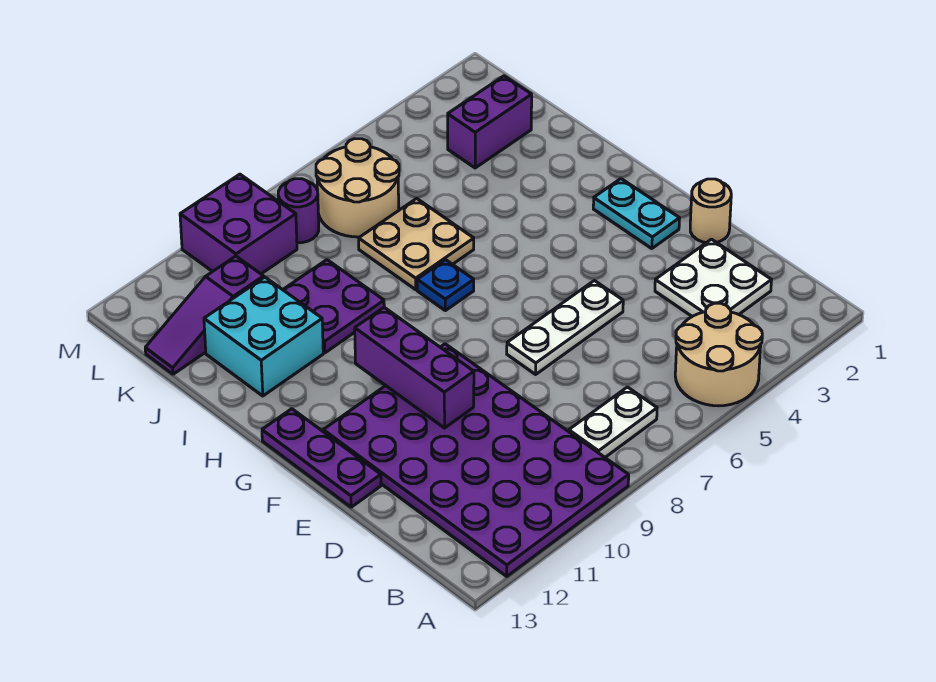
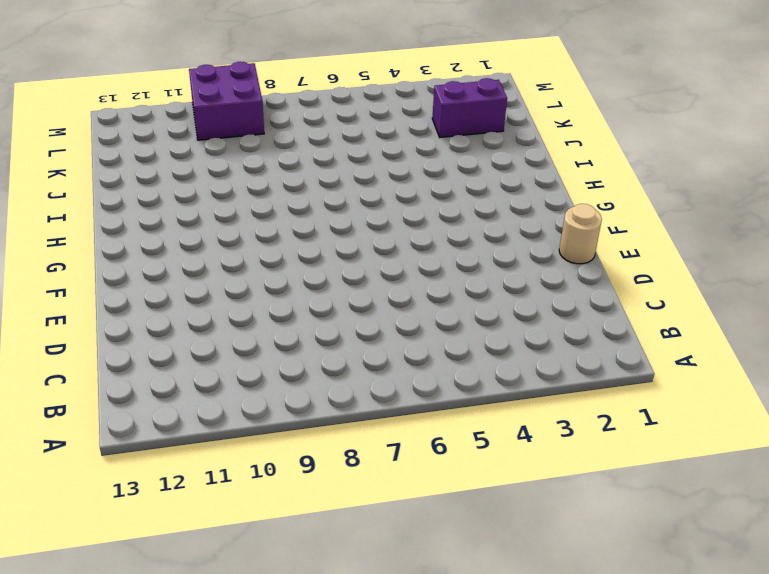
none -> tan 2x2 round brick [675,303,762,406]
none -> purple 4x6 plate [323,344,629,576]
none -> white 1x2 plate [569,387,657,457]

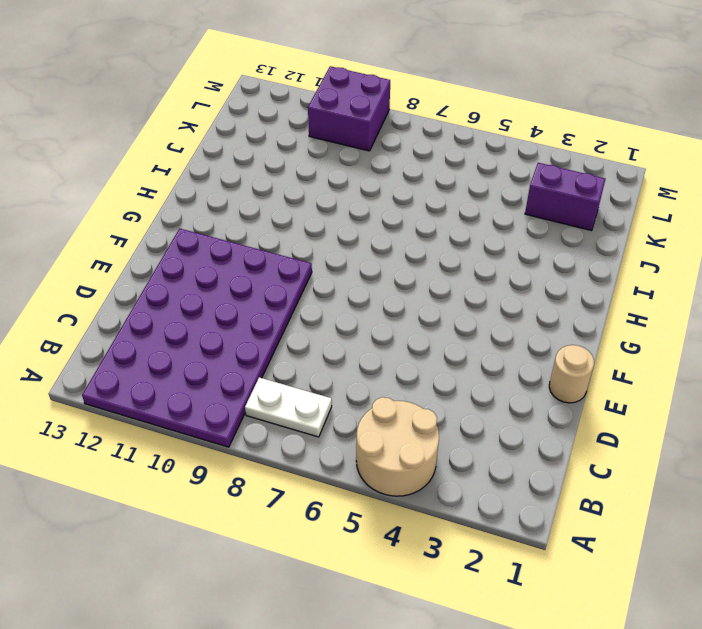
none -> white 2x2 plate [655,239,771,316]
none -> white 1x3 plate [507,281,623,374]
none -> purple 1x3 plate [262,409,381,507]

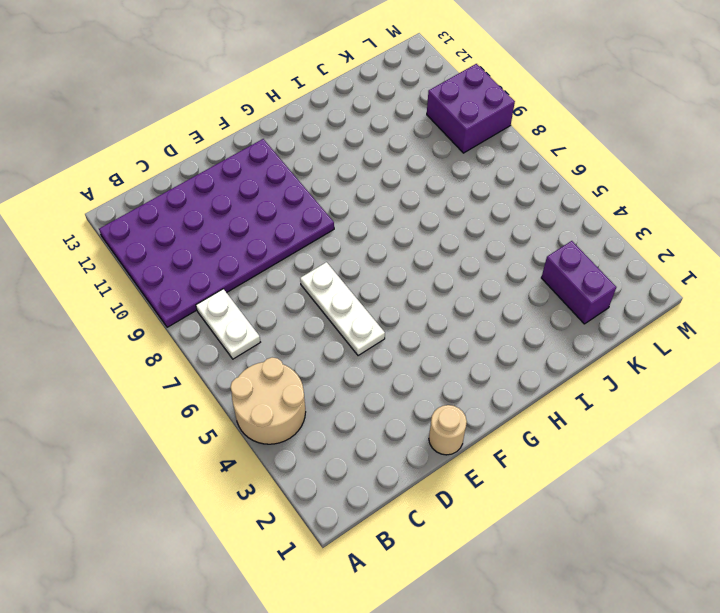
none -> white 2x2 plate [655,239,771,316]
none -> purple 1x3 plate [262,409,381,507]
none -> cyan 1x2 plate [593,179,680,249]

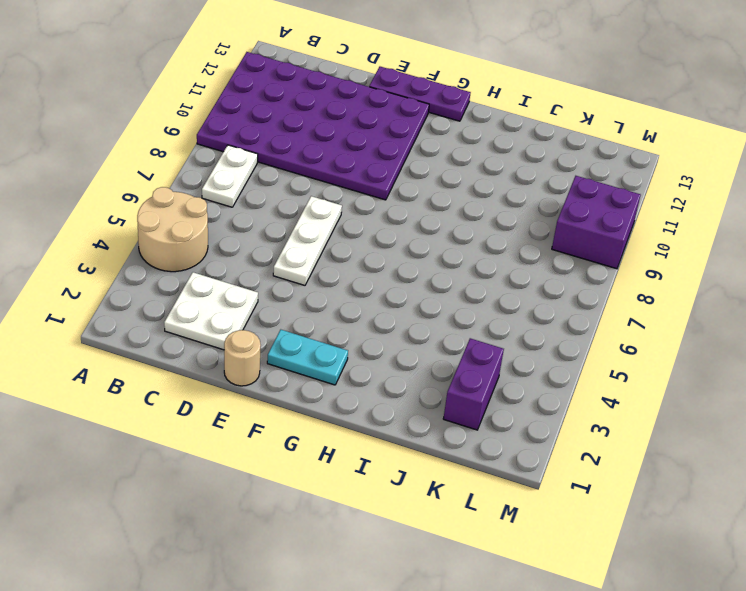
none -> blue 1x1 plate [417,260,474,311]
none -> tan 2x2 plate [359,198,474,290]
none -> purple 2x2 plate [283,260,384,353]

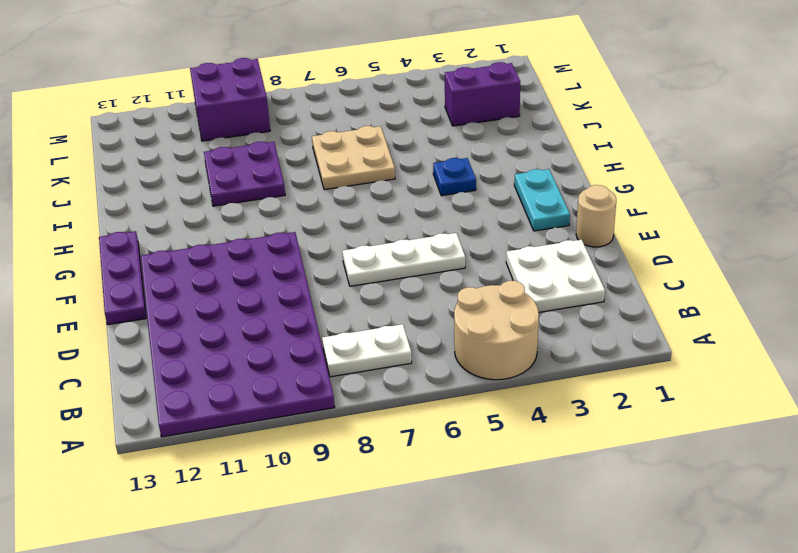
blue 1x1 plate [433,158,476,196] -> blue 1x1 plate moved to [417,260,474,311]
none -> cyan 2x2 brick [204,277,323,396]
none -> tan 2x2 round brick [316,139,399,237]
none -> purple 1x3 slope [145,256,264,374]

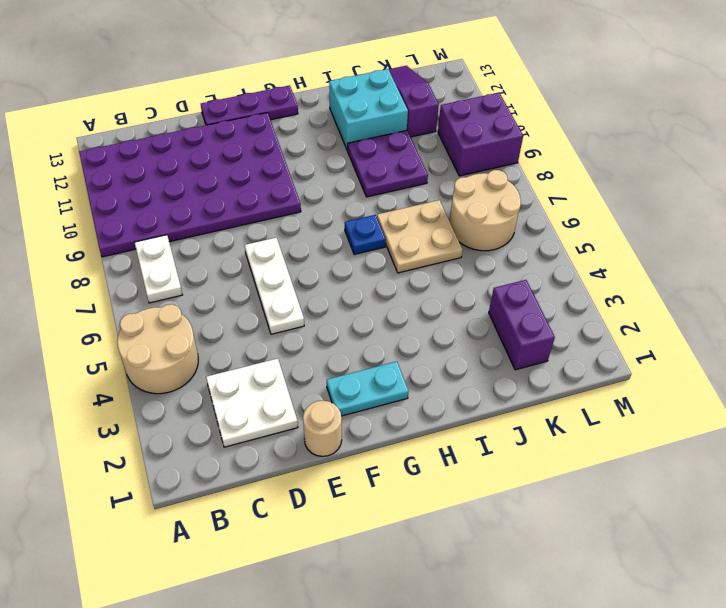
none -> purple 1x1 round brick [278,179,319,243]
none -> purple 1x3 brick [355,307,474,428]

